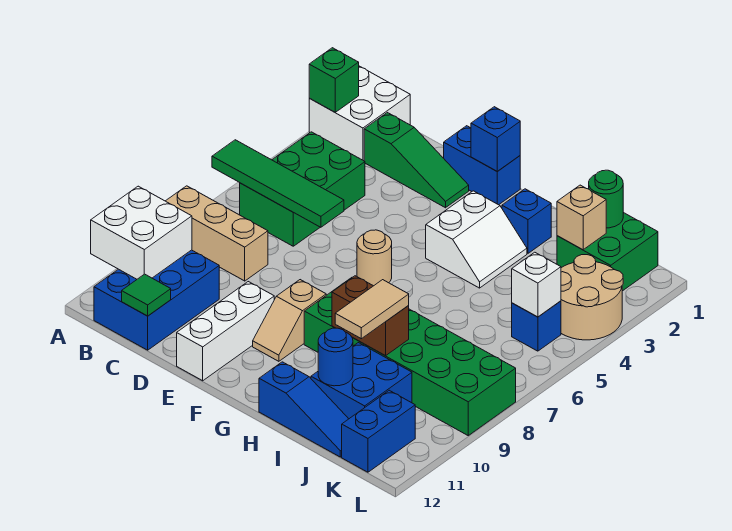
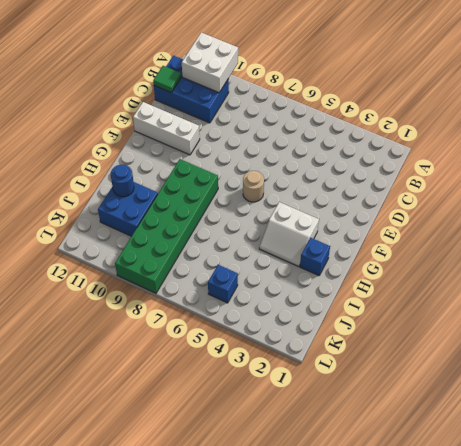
none -> white 2x2 brick [309,66,410,161]
none -> tan 1x3 brick [166,186,268,281]
none -> green 2x3 brick [240,132,365,246]

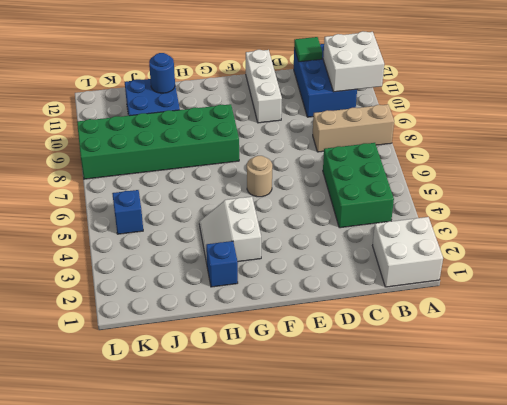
none -> green 1x3 slope [364,113,469,208]
none -> blue 1x2 brick [444,126,520,205]
none -> tan 1x2 slope [253,280,326,361]

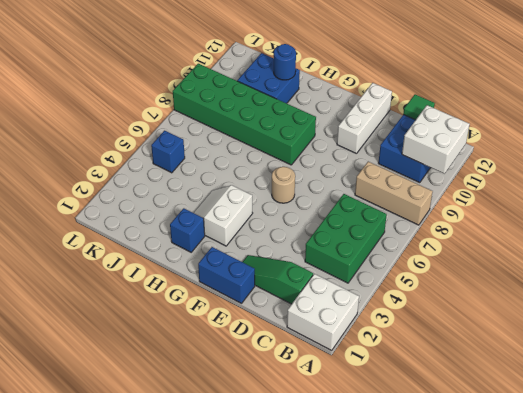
none -> tan 1x2 slope [253,280,326,361]
none -> blue 1x3 slope [259,362,348,457]
none -> green 2x2 brick [557,213,658,291]

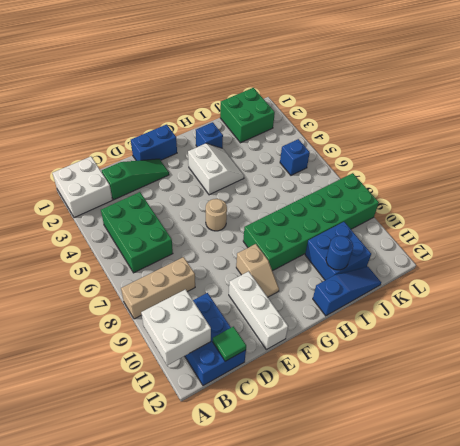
none -> tan 2x2 round brick [561,255,623,340]
none -> blue 1x2 brick [342,390,415,472]
none -> green 1x1 brick [309,48,359,112]

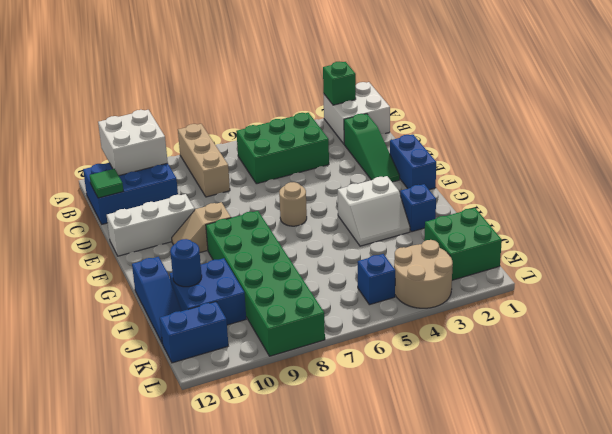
none -> green 1x4 tile [212,140,344,227]
none -> blue 1x1 brick [471,107,520,171]
none -> brown 1x2 brick [332,276,409,356]

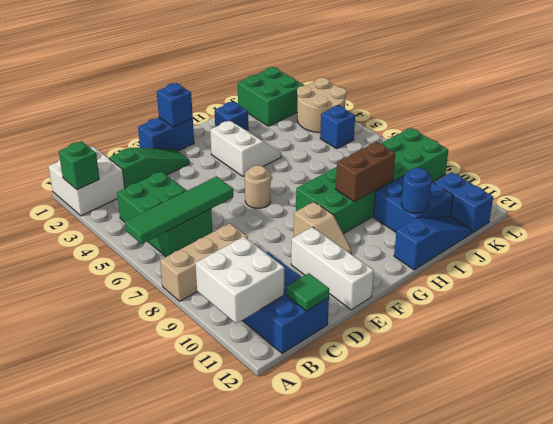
none -> green 1x1 round brick [589,170,623,228]
none -> tan 1x1 brick [557,185,606,250]
none -> white 1x1 brick [512,252,561,317]

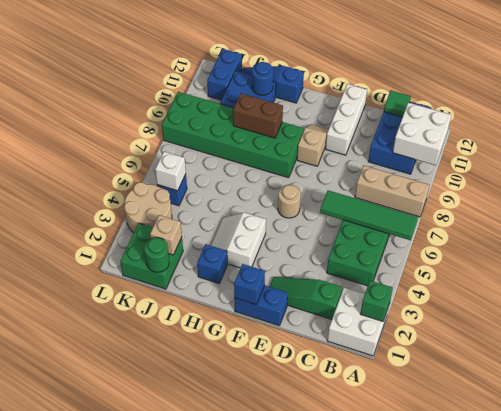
none -> tan 1x2 tile [335,280,409,339]

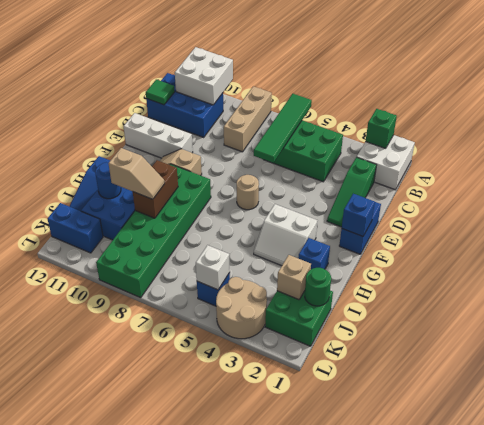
tan 1x2 slope [109,148,165,199] -> tan 1x2 tile [335,280,409,339]

